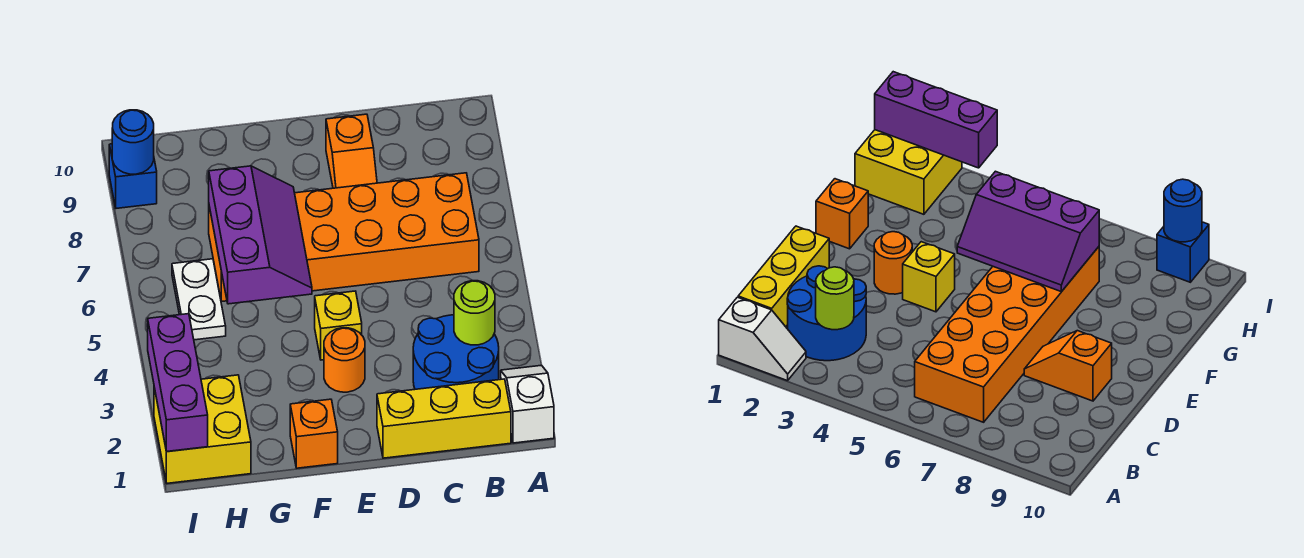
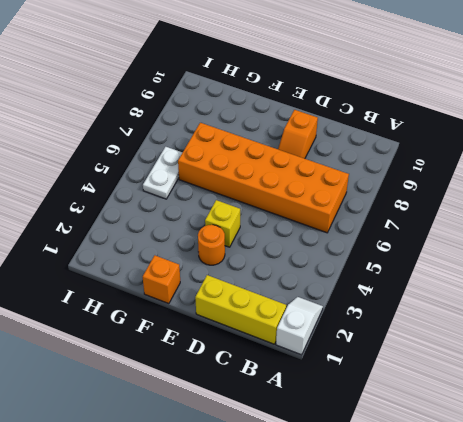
none -> blue 2x2 round brick [413,315,499,389]
none -> yellow 2x2 brick [154,375,251,483]
none -> blue 1x1 brick [109,144,157,208]

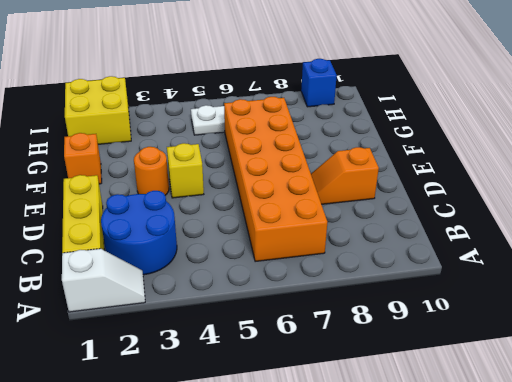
none -> lime 1x1 round brick [454,281,495,345]
none -> purple 2x3 slope [209,166,312,304]
none -> purple 1x3 brick [148,314,208,452]

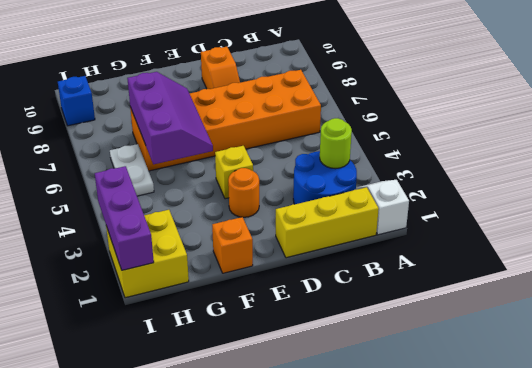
none -> blue 1x1 round brick [112,110,154,174]

